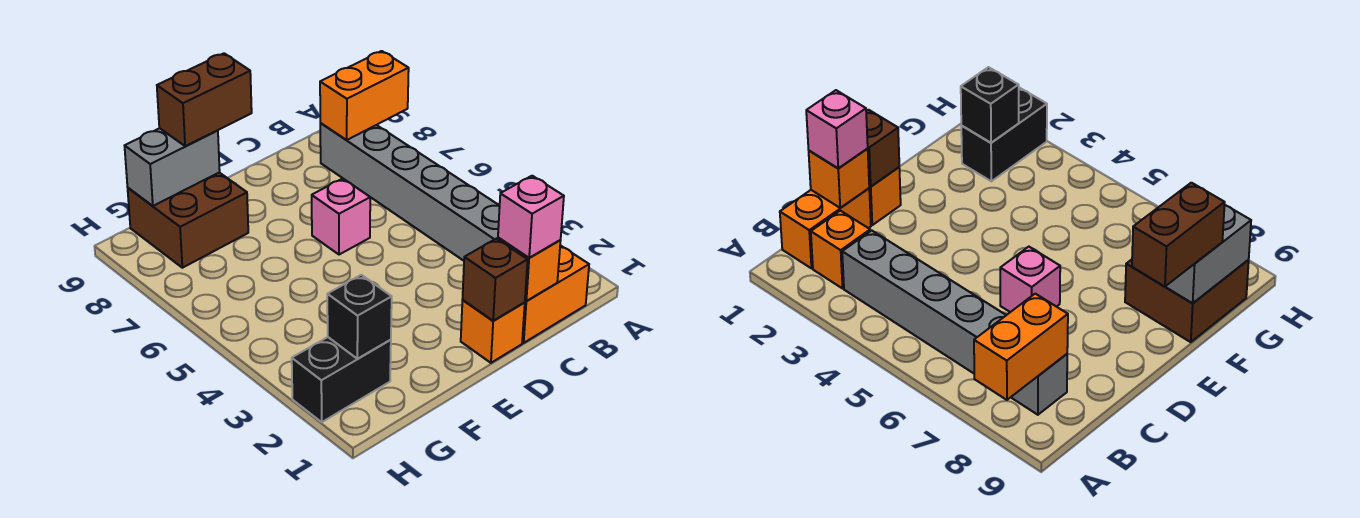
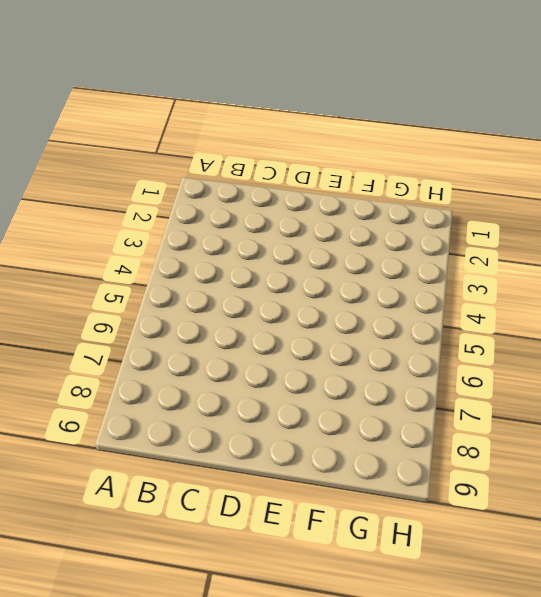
none -> orange 1x2 brick [522,245,589,343]
none -> orange 1x1 brick [811,211,870,288]
none -> grey 1x6 brick [320,123,500,261]

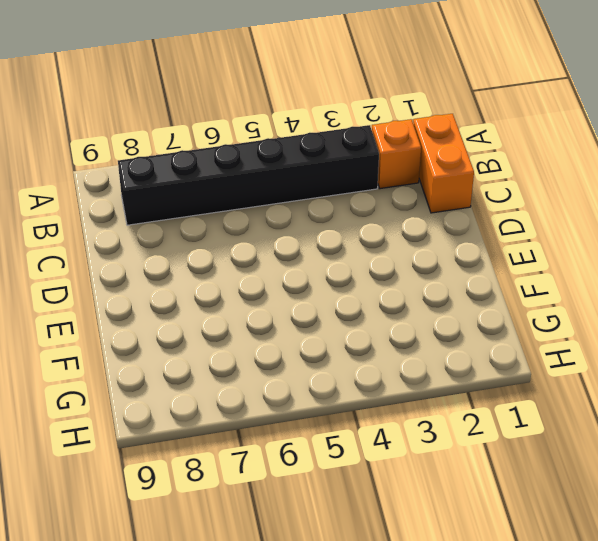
black 1x6 brick [118,125,379,225] -> grey 1x6 brick [320,123,500,261]
none -> orange 1x1 brick [461,300,525,363]
none -> pink 1x1 brick [312,178,370,255]
none -> brown 2x2 brick [128,172,248,268]

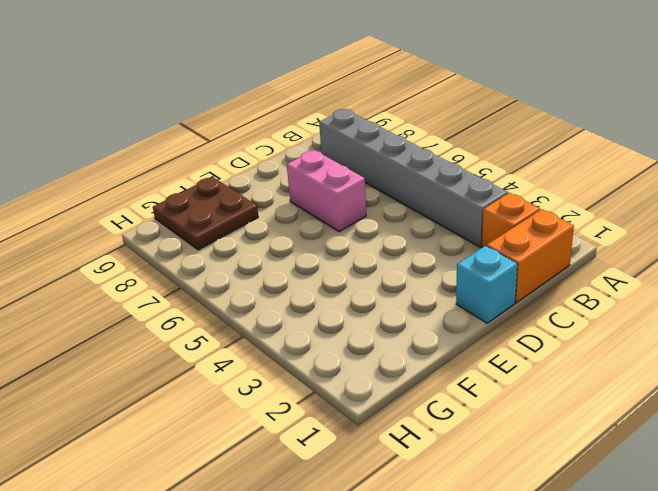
cyan 1x1 brick [456,246,518,323] -> orange 1x1 brick [461,300,525,363]
pink 1x2 brick [287,150,366,232] -> pink 1x1 brick [312,178,370,255]
brown 2x2 plate [153,177,258,250] -> brown 2x2 brick [128,172,248,268]
none -> black 1x2 brick [292,337,391,422]
none -> orange 1x2 brick [320,51,409,140]
none -> orange 1x1 brick [498,238,561,301]

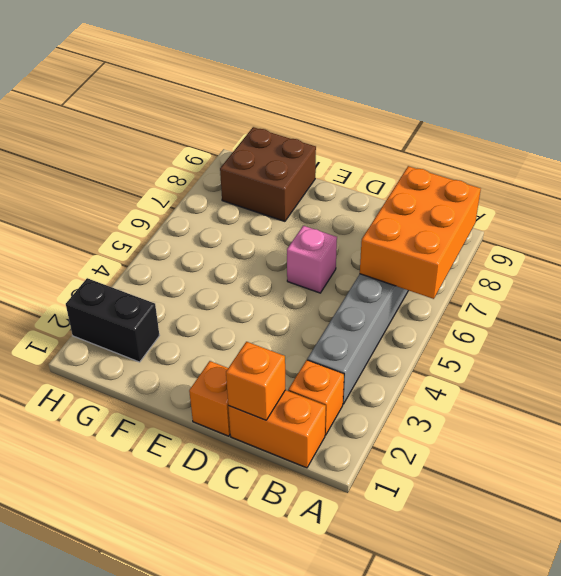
orange 2x3 brick [360,166,481,299] -> orange 1x2 brick [320,51,409,140]
none -> brown 1x1 brick [462,239,528,321]
none -> grey 1x2 brick [125,128,220,206]
none -> black 1x1 brick [327,275,392,359]

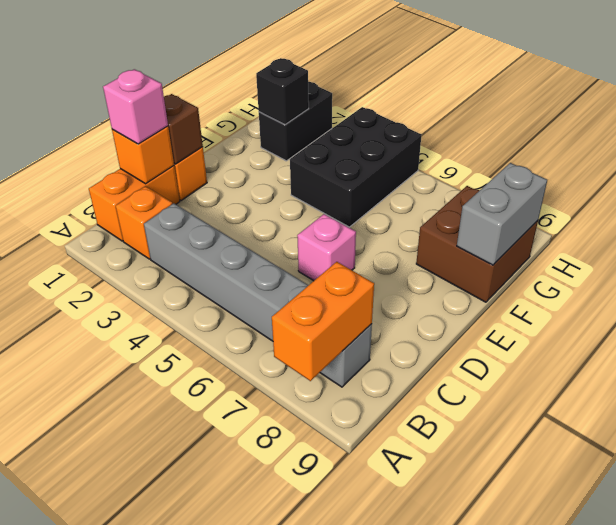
black 2x3 brick [290,107,421,227] -> none
none -> brown 1x2 brick [157,53,252,146]

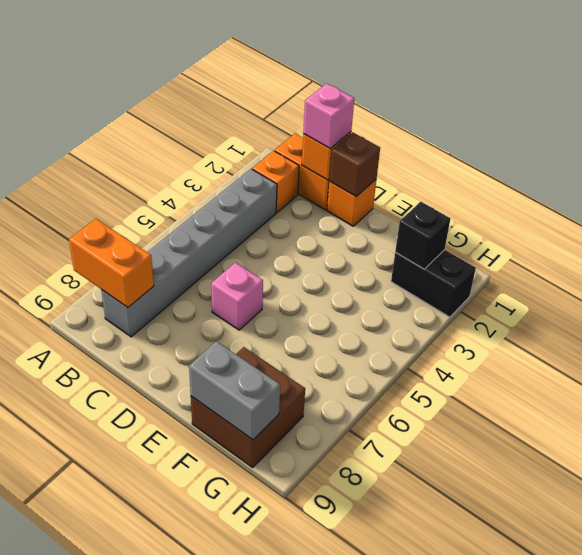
none -> brown 1x2 brick [157,53,252,146]

